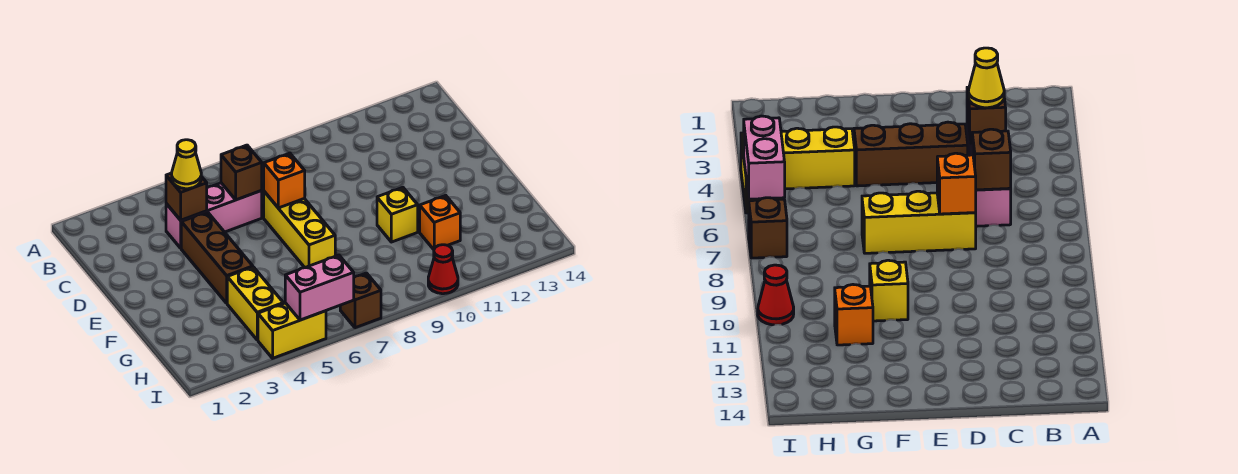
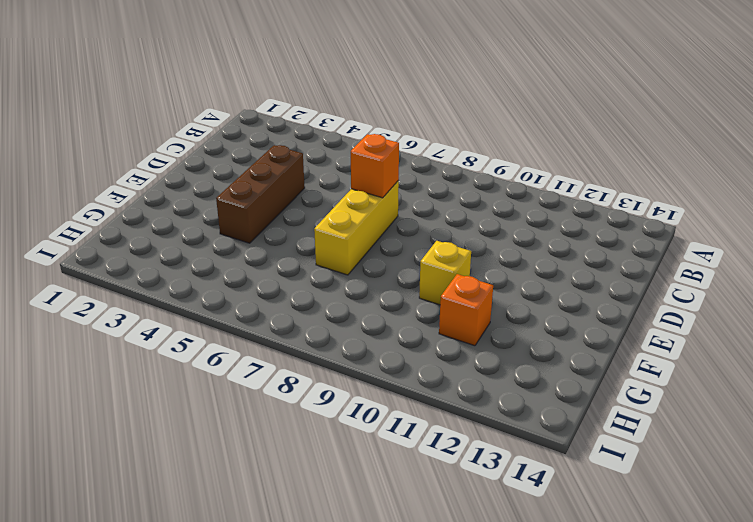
none -> pink 1x3 brick [166,183,262,248]
none -> yellow 1x2 brick [227,267,283,340]
none -> yellow 1x2 brick [258,303,326,358]

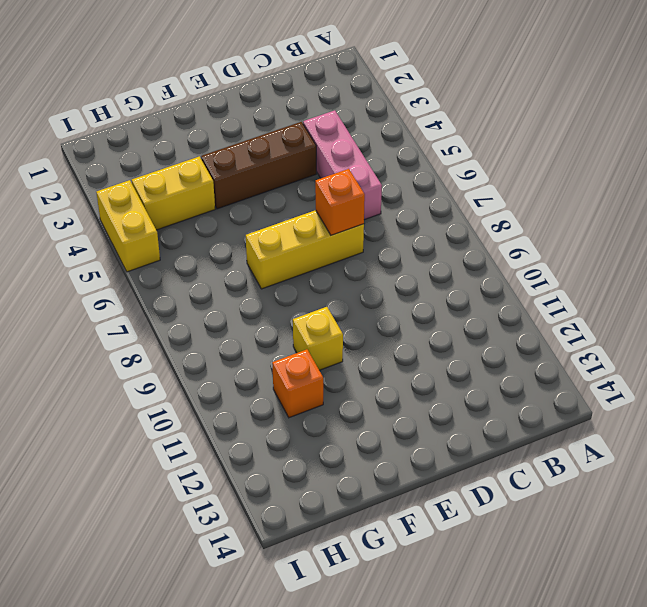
none -> brown 1x1 brick [340,273,381,328]
none -> red 1x1 cone [428,245,458,294]
none -> brown 1x1 brick [166,173,207,220]

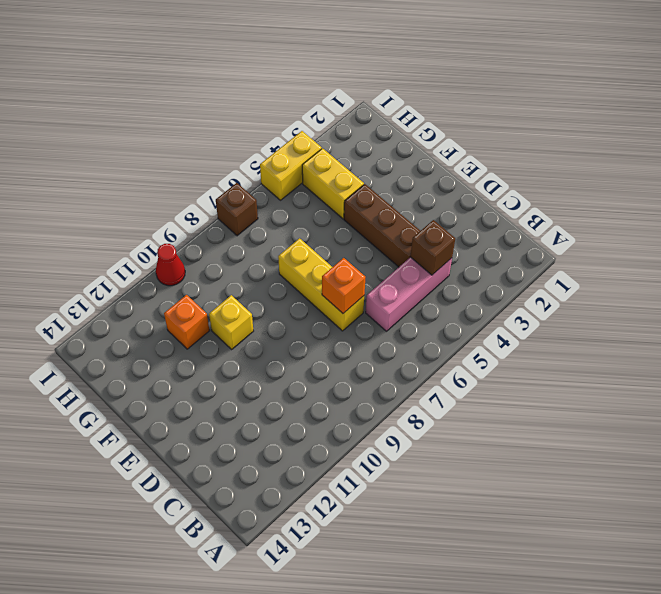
none -> brown 1x1 brick [221,145,262,200]
none -> pink 1x2 brick [285,255,354,320]
none -> yellow 1x1 cone [172,140,201,189]

